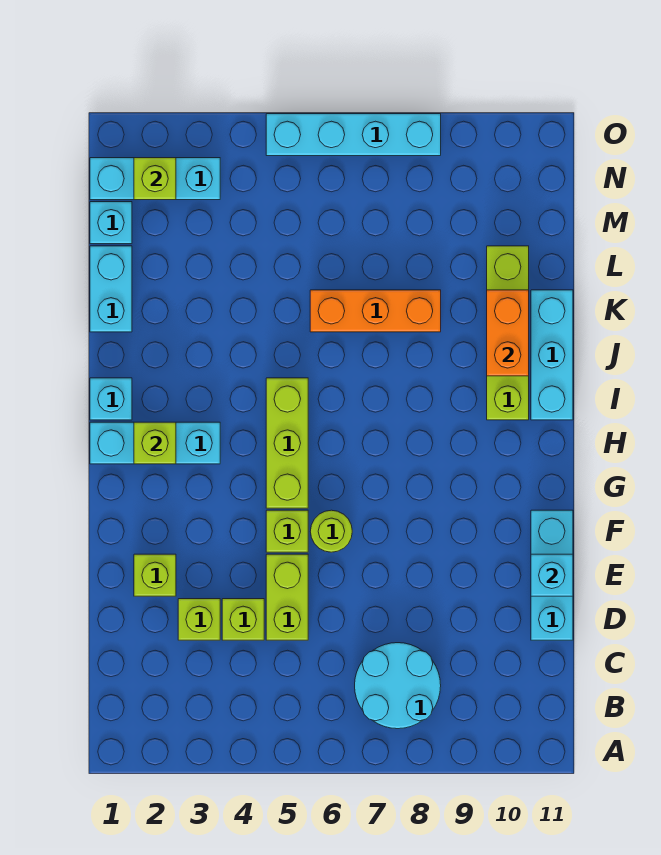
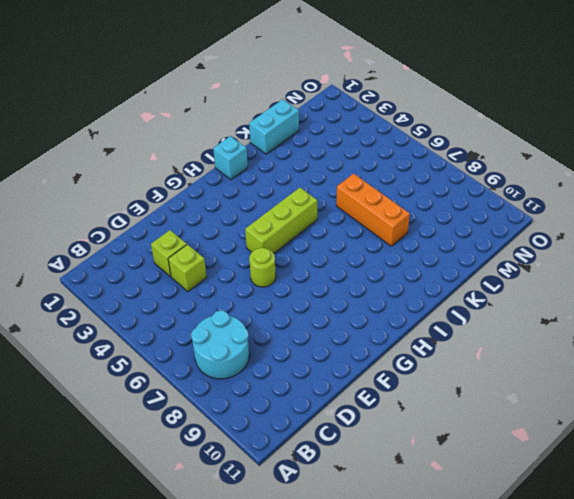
none -> lime 1x2 brick [266,554,308,640]
none -> cyan 1x3 brick [531,510,573,640]
none -> lime 1x1 brick [134,554,176,596]

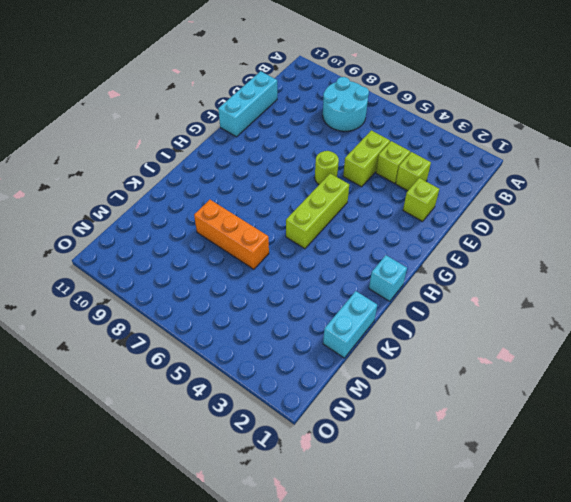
none -> lime 1x1 brick [266,510,308,552]
none -> cyan 1x3 brick [90,422,220,464]
none -> lime 1x4 brick [487,246,529,420]

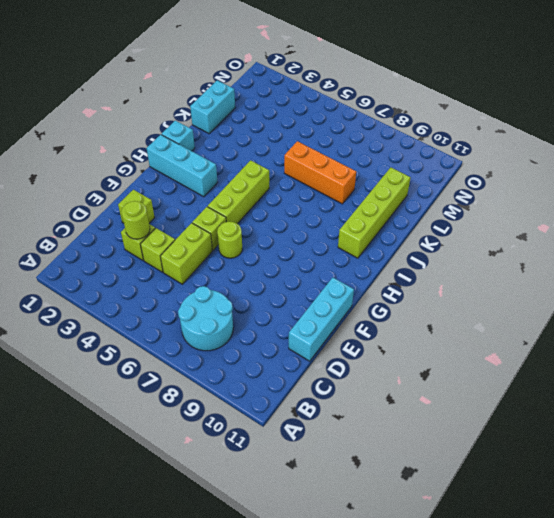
lime 1x1 round brick [122,201,150,239] -> none
none -> cyan 1x3 brick [531,290,573,420]
none -> cyan 1x1 brick [90,202,132,244]
none -> cyan 1x3 brick [90,158,220,200]

